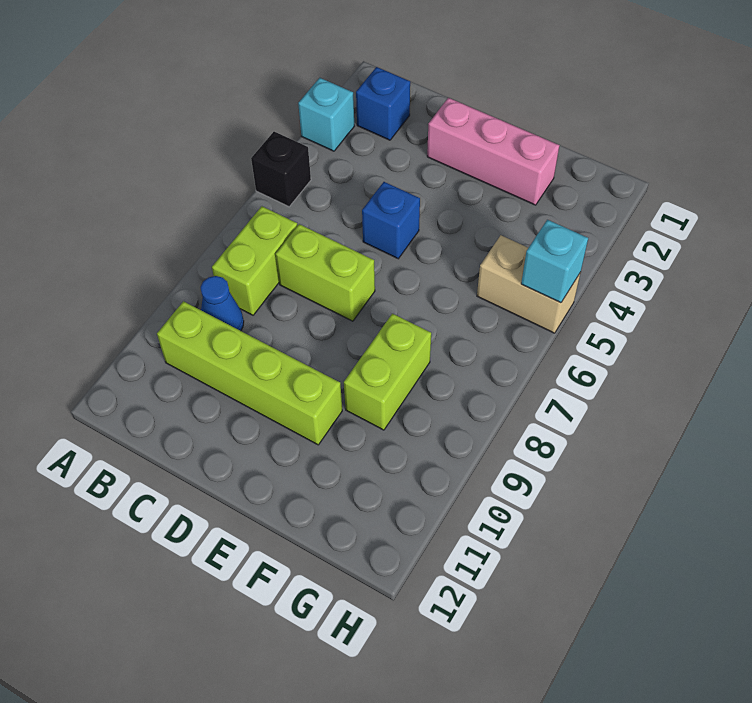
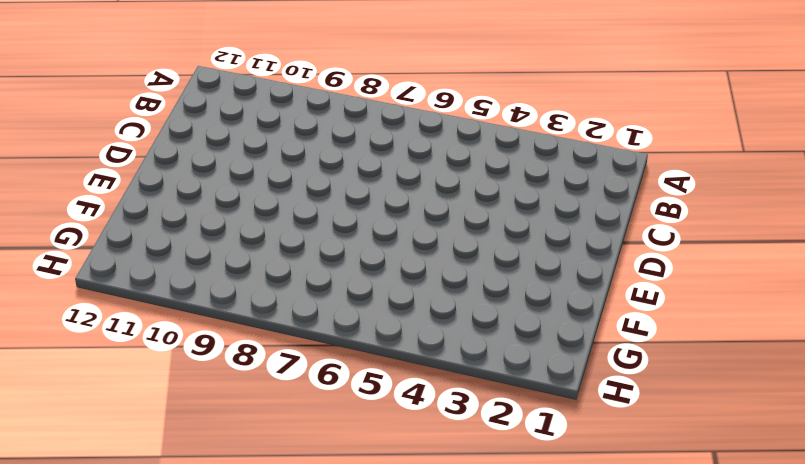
none -> cyan 1x1 brick [298,78,354,151]
none -> black 1x1 brick [251,132,311,207]
none -> blue 1x1 brick [356,67,410,140]

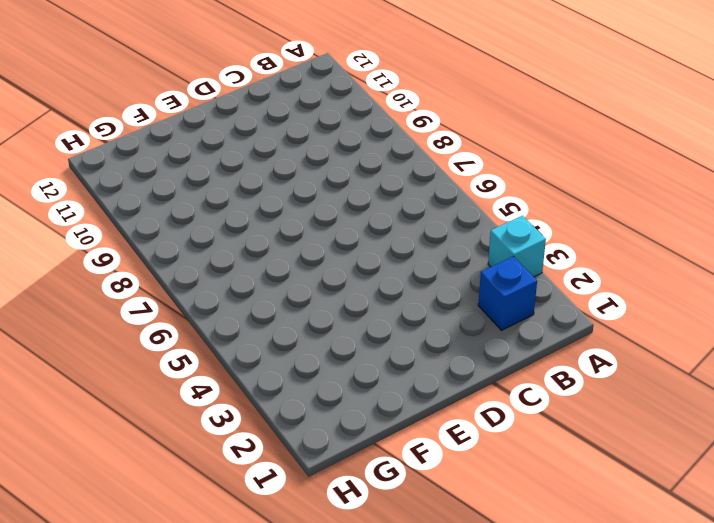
none -> black 1x1 brick [251,132,311,207]
none -> lime 1x2 brick [212,206,298,315]
none -> blue 1x1 cone [201,276,244,331]

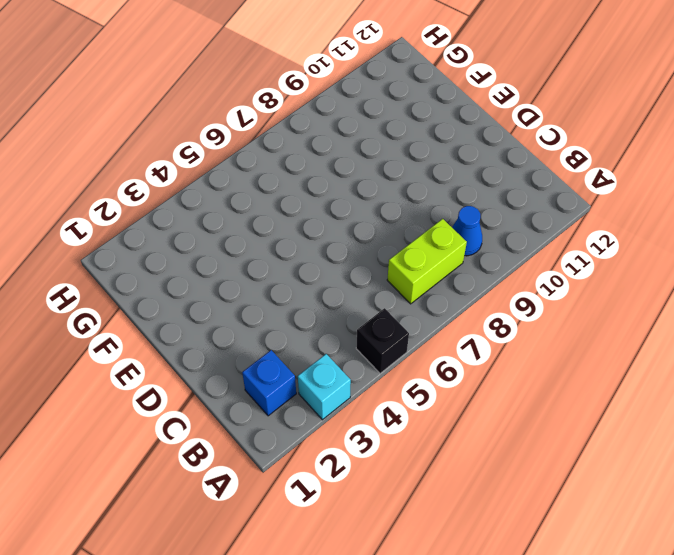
none -> lime 1x4 brick [157,301,342,445]
none -> lime 1x2 brick [276,224,375,321]
none -> pink 1x3 brick [427,98,559,205]

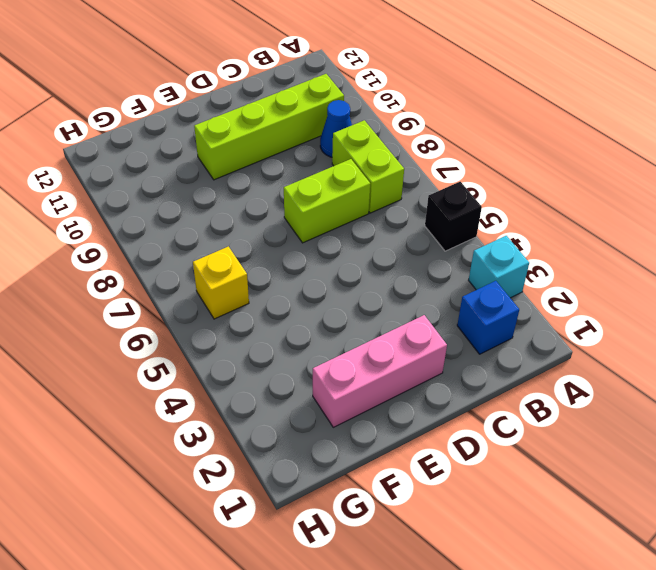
yellow 1x1 brick [193,246,249,319] -> none
none -> blue 1x1 brick [362,182,420,259]
none -> lime 1x2 brick [344,314,431,430]
none -> tan 1x2 brick [477,235,581,333]

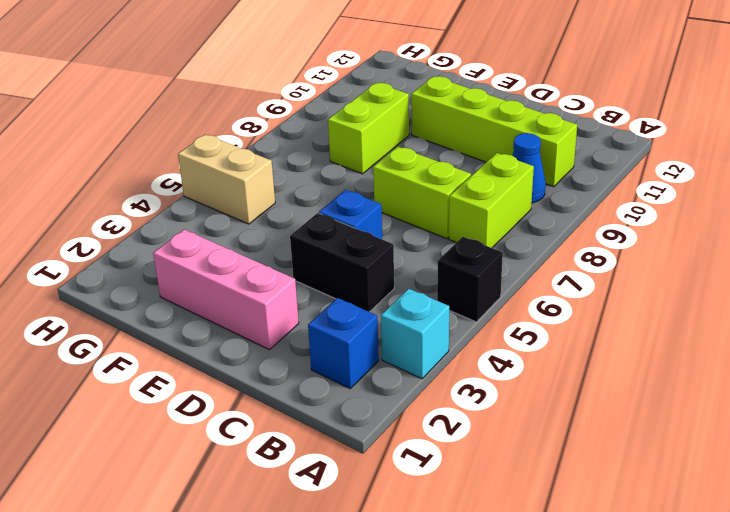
black 1x2 brick [290,213,394,312] -> none
none -> cyan 1x1 brick [521,220,588,303]

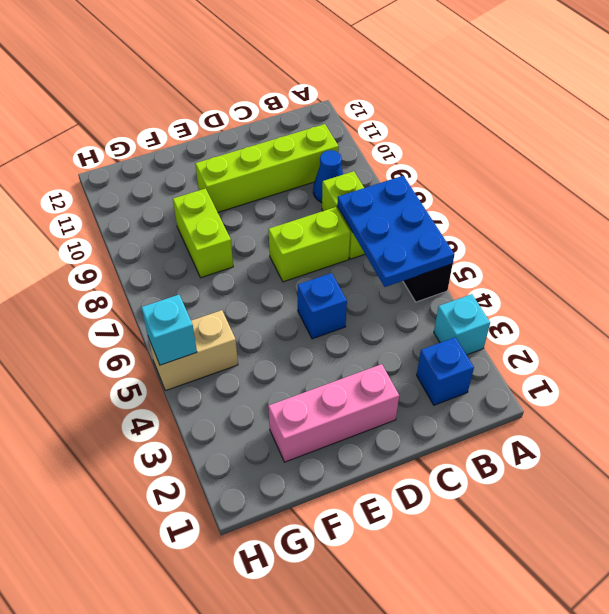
blue 2x3 plate [337,176,454,287] -> none

